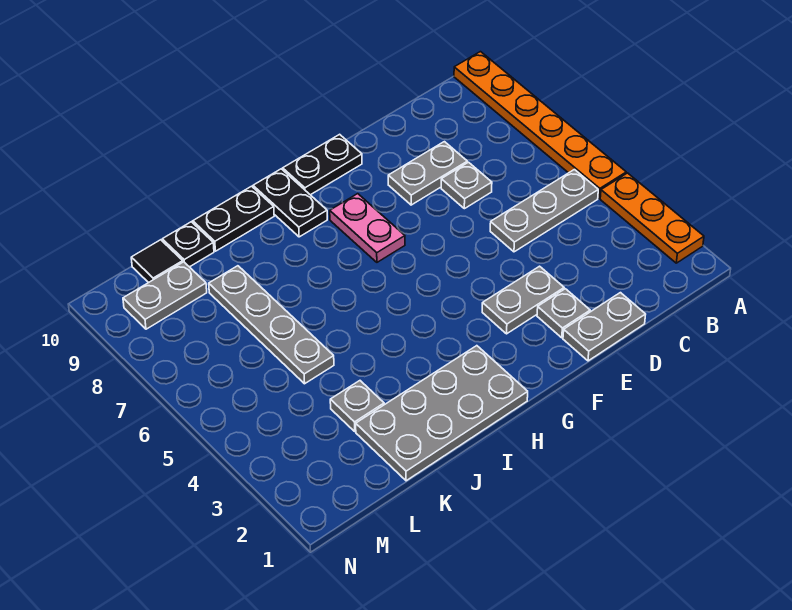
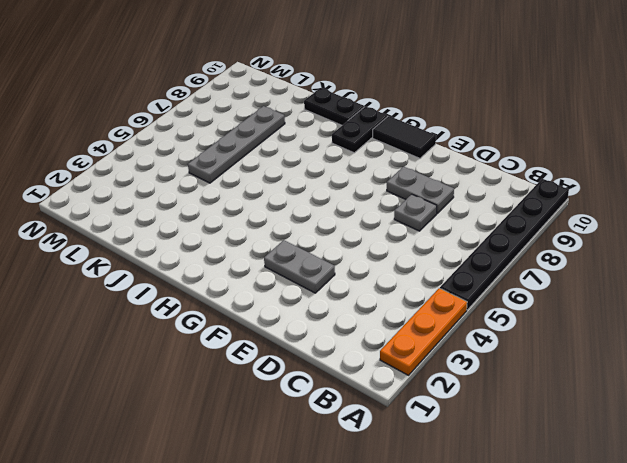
black 1x6 plate [440,179,569,310] -> orange 1x6 plate [454,52,626,198]
black 1x2 tile [373,116,436,158] -> black 1x2 plate [283,134,362,195]
none -> grey 1x3 plate [490,170,598,252]
none -> grey 1x2 plate [563,293,646,361]
none -> grey 1x1 plate [537,289,590,338]

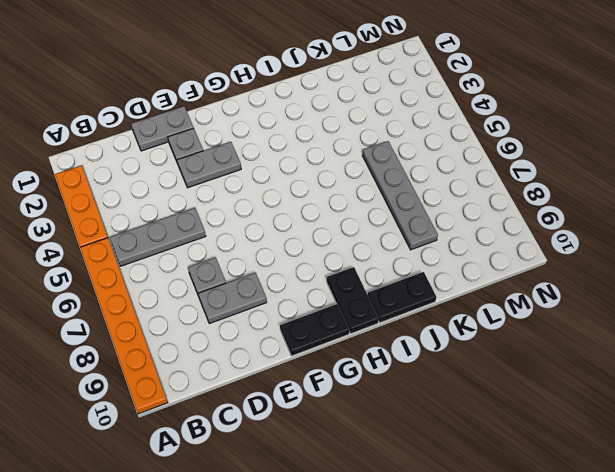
none -> pink 1x2 plate [330,194,405,262]
none -> grey 2x4 plate [356,346,528,481]
none -> grey 1x1 plate [330,381,384,431]

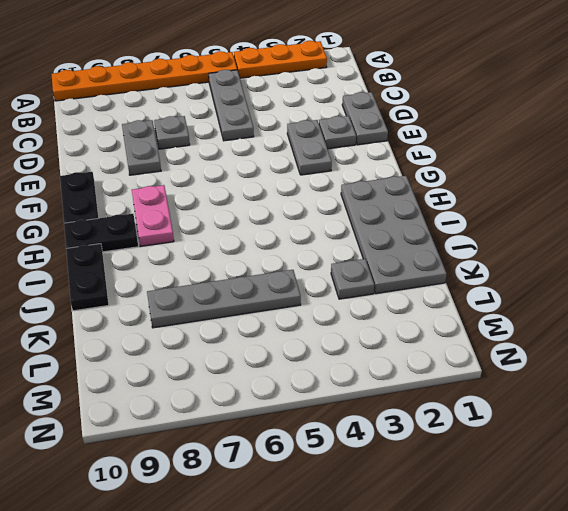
pink 1x2 plate [132,185,174,247] -> pink 1x2 plate turned to [330,194,405,262]
none -> black 1x1 plate [162,222,214,267]
none -> grey 1x2 plate [123,262,207,329]
none -> black 1x1 tile [131,240,183,283]

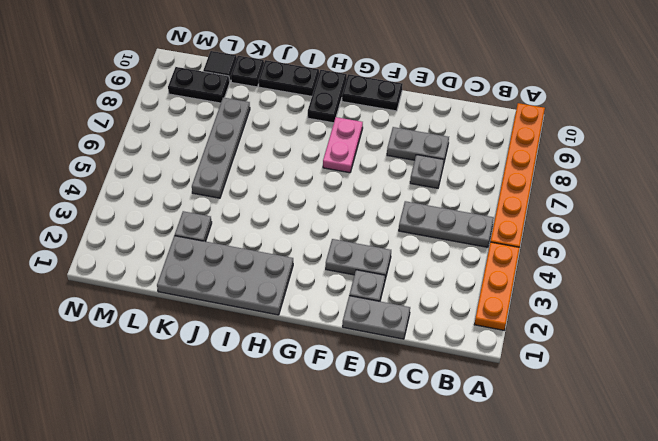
black 1x2 plate [168,67,230,103] -> grey 1x2 plate [123,262,207,329]

